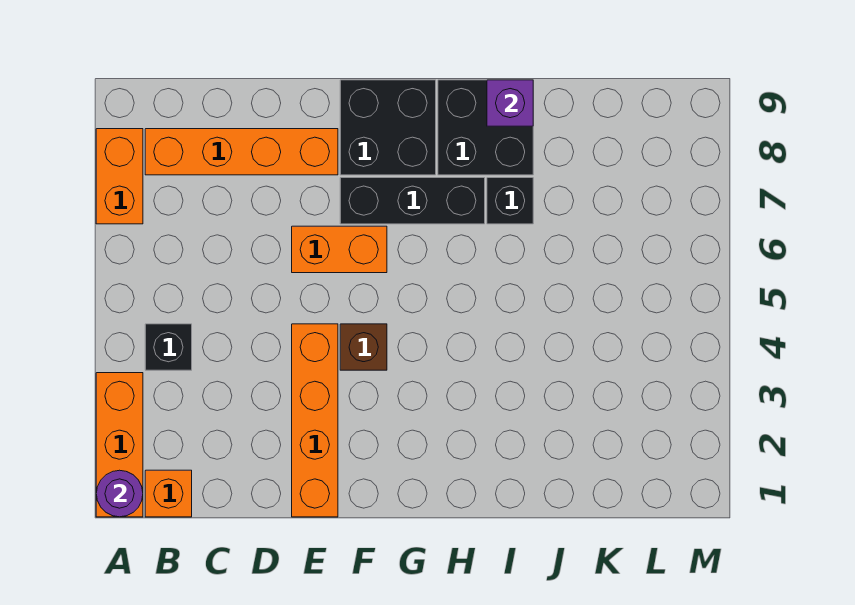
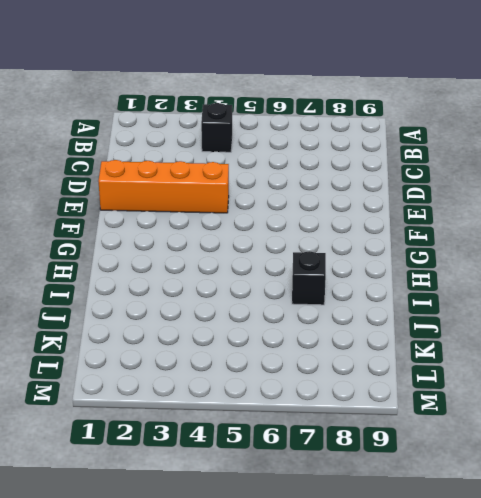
none -> orange 1x3 brick [96,373,143,517]
none -> orange 1x2 brick [96,129,143,224]
none -> orange 1x1 brick [145,470,192,517]

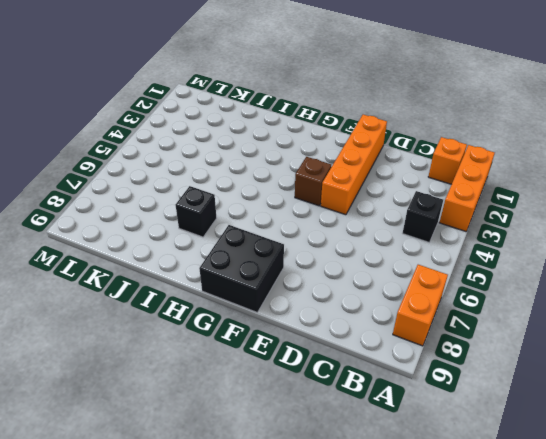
none -> orange 1x4 brick [145,129,338,175]
none -> orange 1x2 brick [292,226,387,273]
none -> black 1x3 brick [340,178,485,224]

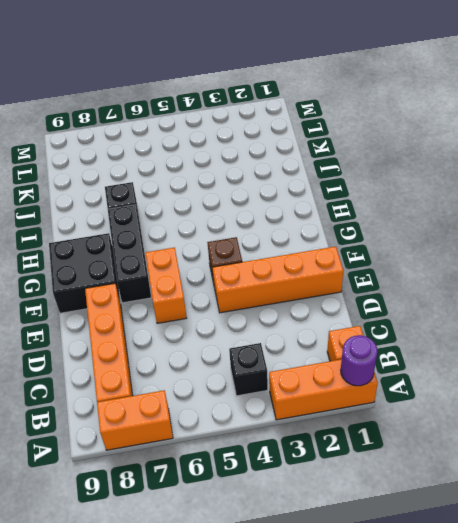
none -> black 2x2 brick [438,80,533,175]
none -> purple 1x1 brick [487,80,533,126]

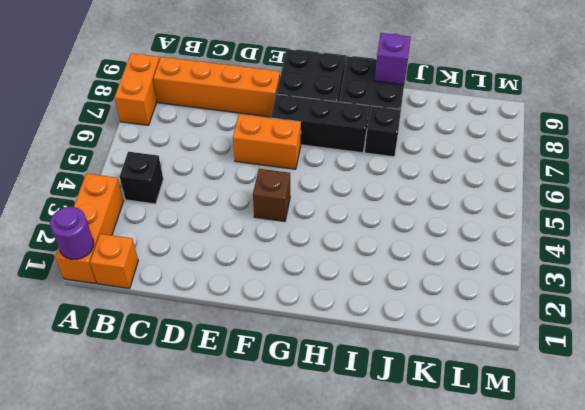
none -> orange 1x4 brick [292,324,338,517]

